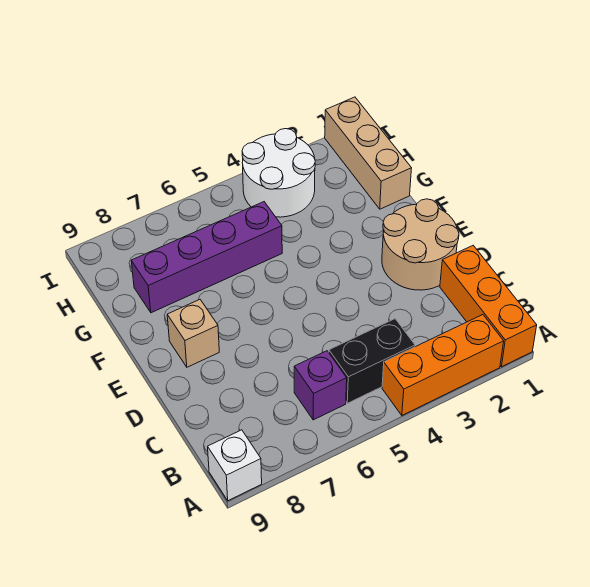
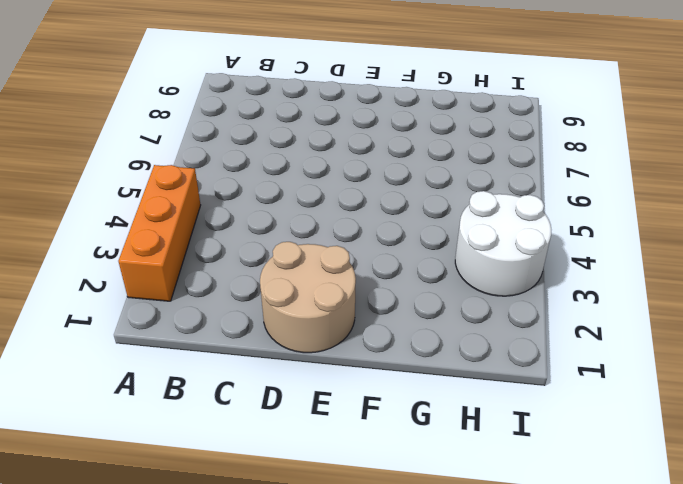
none -> orange 1x3 brick [440,246,537,367]
none -> white 1x1 brick [208,430,262,501]

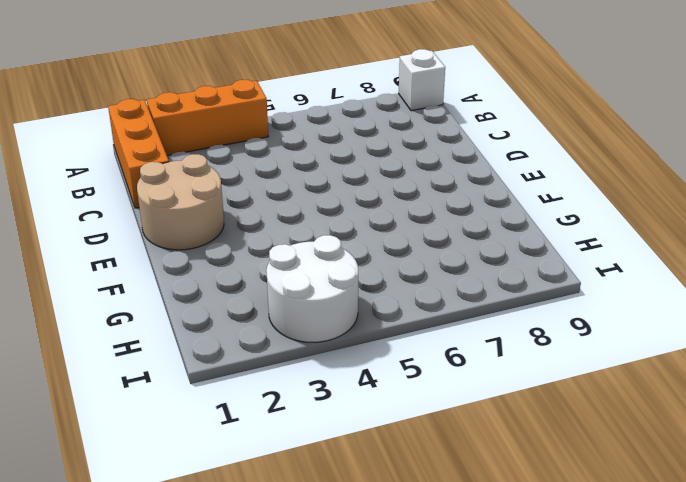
none -> black 1x2 brick [329,319,415,403]
none -> purple 1x1 brick [294,351,347,420]

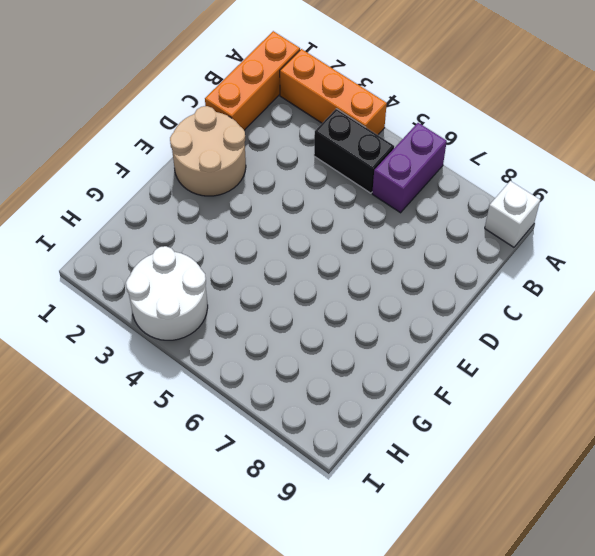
purple 1x2 brick [372,123,447,213] -> purple 1x1 brick [294,351,347,420]
none -> tan 1x1 brick [167,300,219,367]
none -> tan 1x3 brick [325,97,412,209]

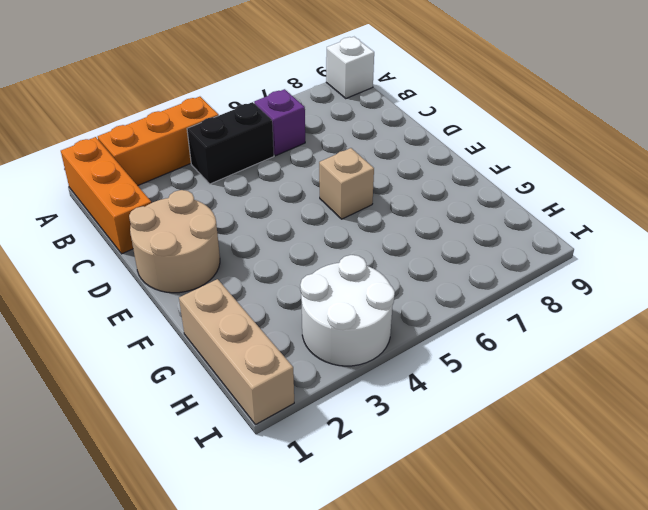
tan 1x1 brick [319,148,374,219] -> tan 1x1 brick moved to [167,300,219,367]
none -> purple 1x4 brick [131,202,282,313]

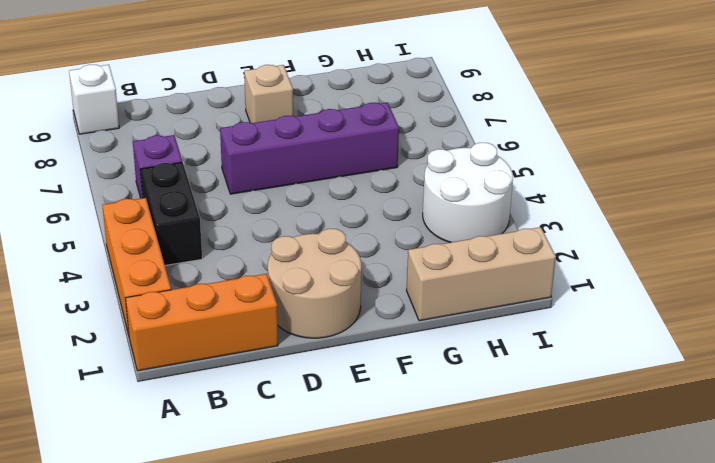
purple 1x4 brick [220,103,399,194] -> purple 1x4 brick turned to [131,202,282,313]

